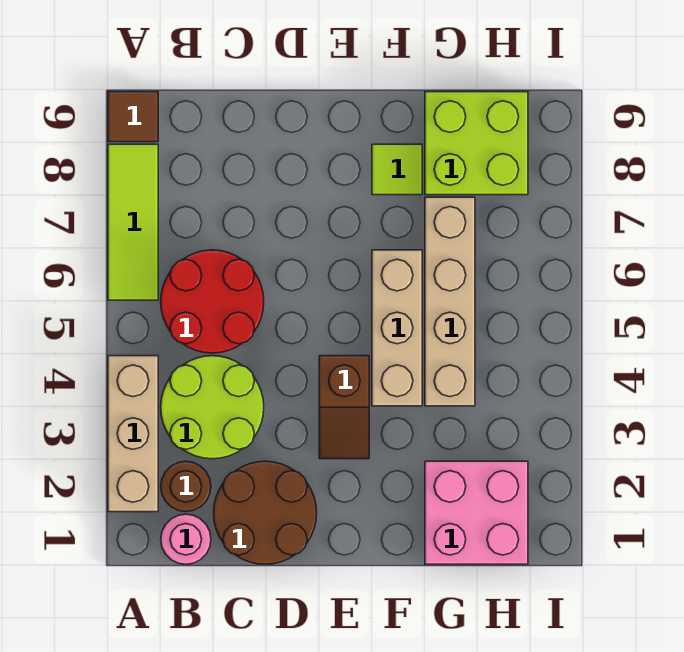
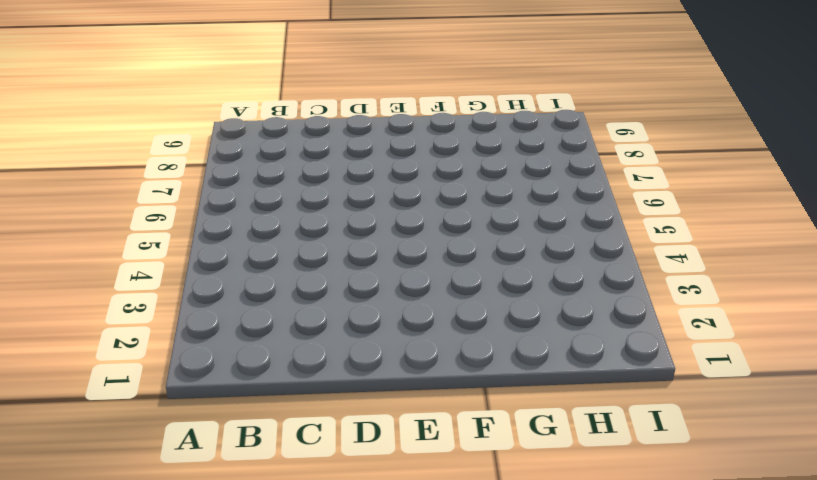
none -> tan 1x3 brick [108,356,158,512]
none -> lime 1x3 tile [108,144,158,300]
none -> brown 1x1 tile [108,92,158,142]

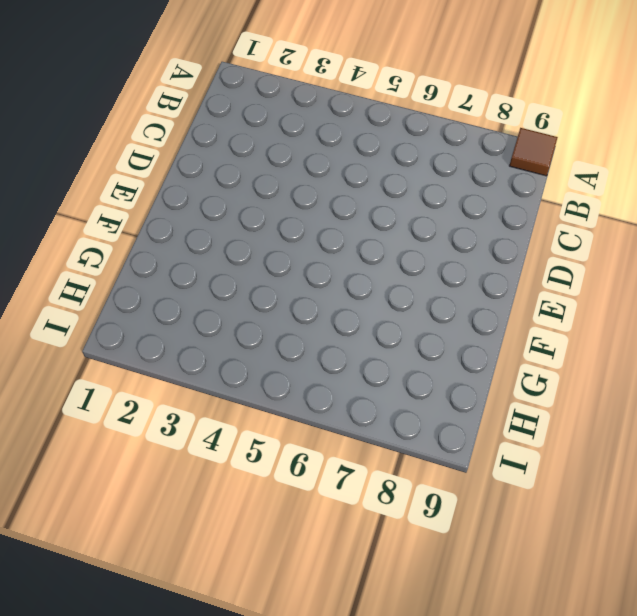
none -> tan 1x3 brick [108,356,158,512]
none -> lime 1x3 tile [108,144,158,300]
none -> pink 1x1 round brick [161,514,211,564]

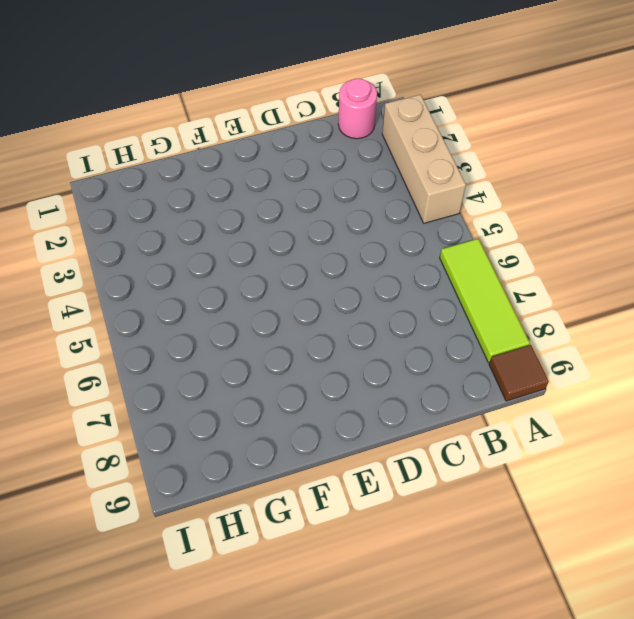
none -> brown 1x1 round brick [161,461,211,512]
none -> lime 2x2 round brick [161,356,264,459]
none -> red 2x2 round brick [161,250,264,353]

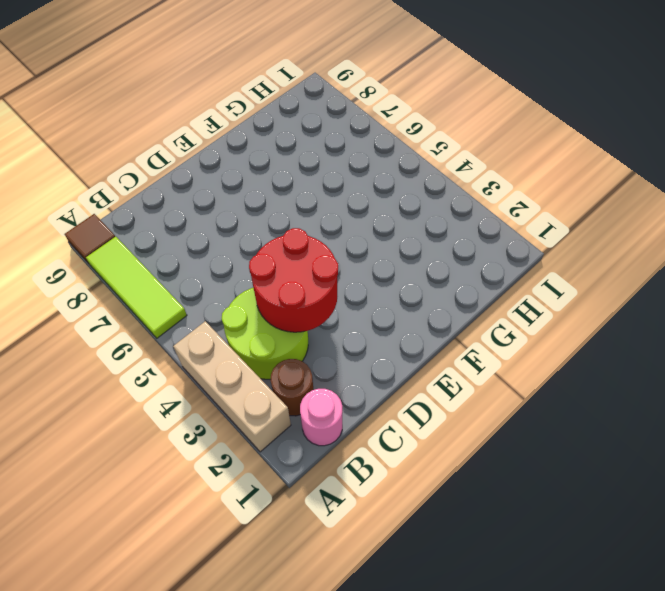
red 2x2 round brick [249,228,338,332] -> red 2x2 round brick moved to [161,250,264,353]
none -> brown 2x2 round brick [214,461,317,564]
none -> brown 1x2 slope [319,356,369,459]
none -> tan 1x3 brick [372,250,422,406]

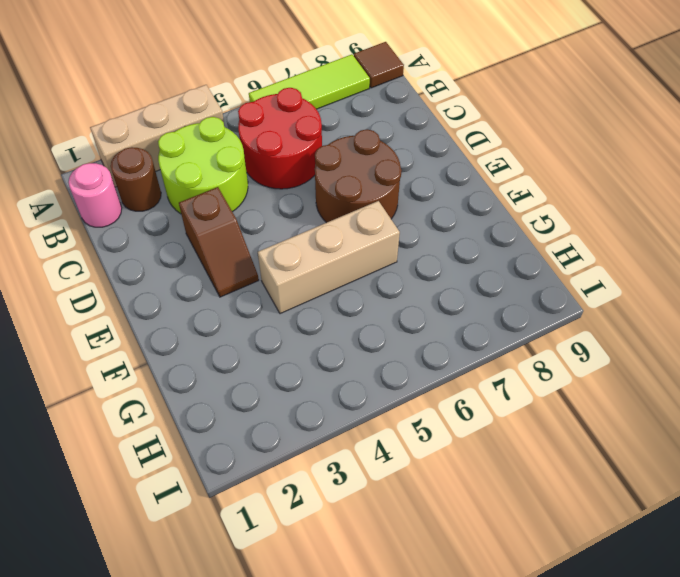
brown 1x2 slope [179,187,259,297] -> brown 1x2 slope turned to [319,356,369,459]
brown 2x2 round brick [315,129,402,223] -> brown 2x2 round brick moved to [214,461,317,564]
none -> lime 1x1 tile [372,144,422,195]
none -> pink 2x2 brick [425,461,528,564]
none -> tan 1x4 brick [425,197,475,406]

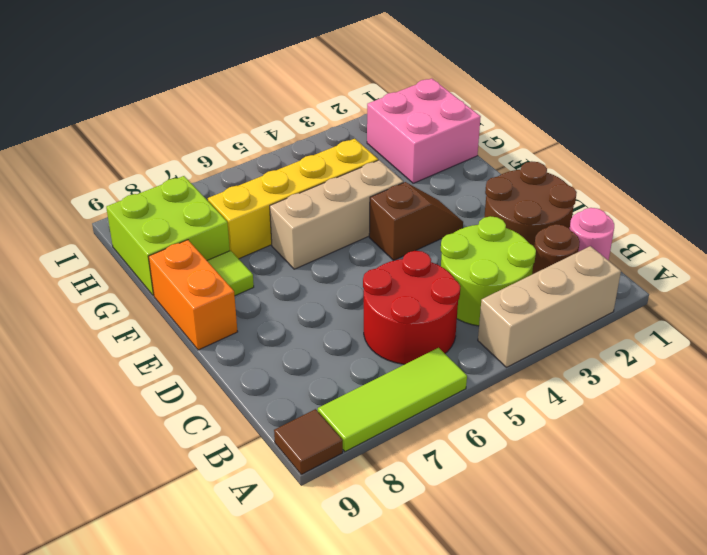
orange 1x2 brick [149,240,238,350] -> none
yellow 1x4 brick [208,139,378,259] -> tan 1x4 brick [425,197,475,406]

